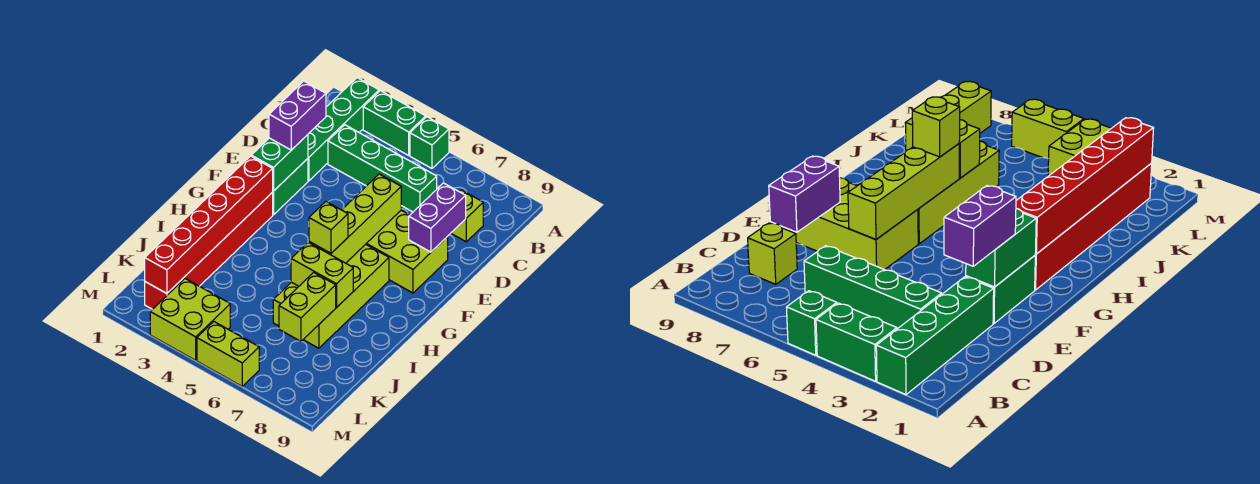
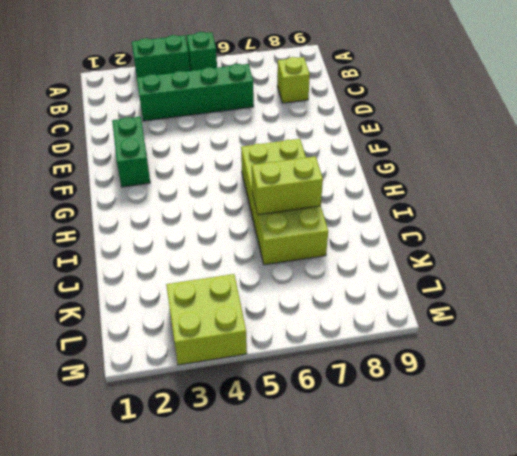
none -> green 1x4 brick [308,78,379,181]
none -> lime 2x3 brick [366,210,448,293]
none -> red 1x6 brick [145,192,273,309]

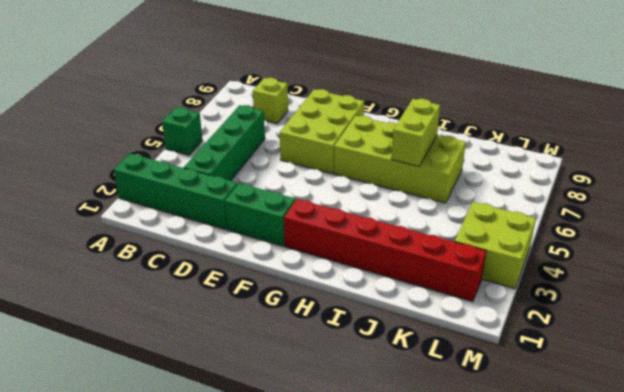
none -> green 1x2 brick [363,91,426,155]
none -> lime 1x2 brick [197,322,259,386]
none -> purple 1x2 brick [409,183,466,252]

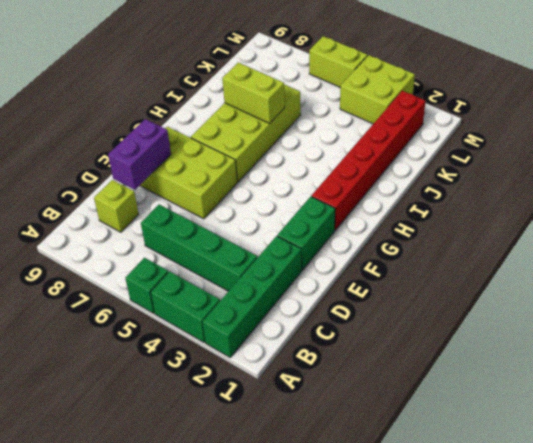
none -> green 1x2 brick [251,135,308,191]
none -> lime 1x4 brick [309,174,401,263]
none -> red 1x6 brick [145,156,273,294]

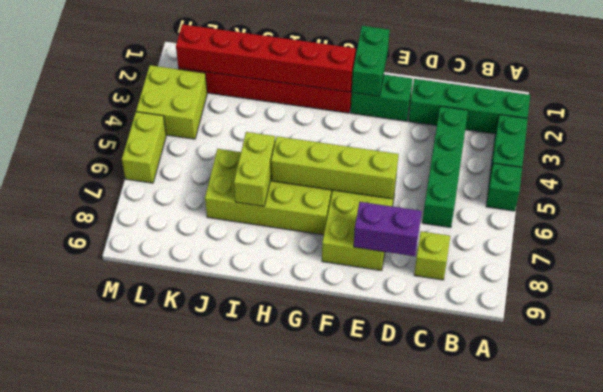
green 1x2 brick [352,26,390,96] -> green 1x2 brick turned to [251,135,308,191]
none -> lime 1x2 brick [279,272,336,341]
none -> purple 1x2 brick [269,81,326,150]
none -> lime 1x1 brick [309,202,348,253]

